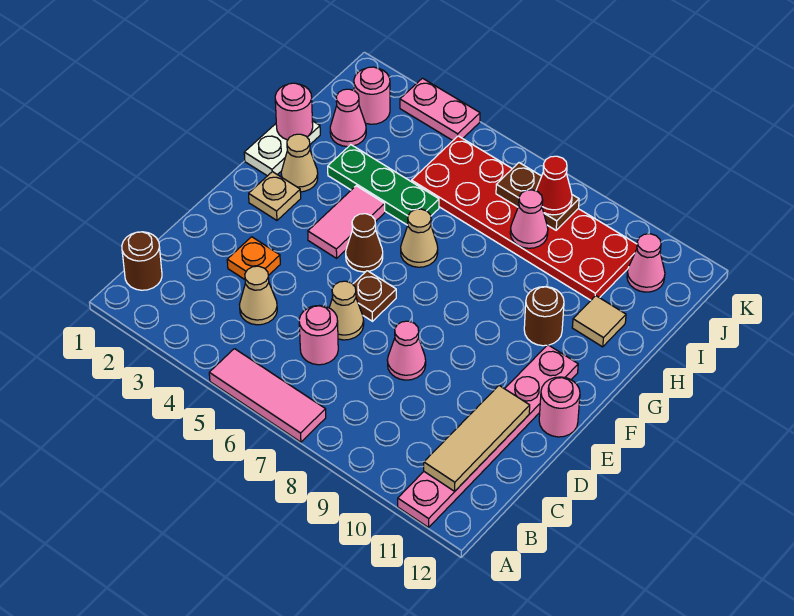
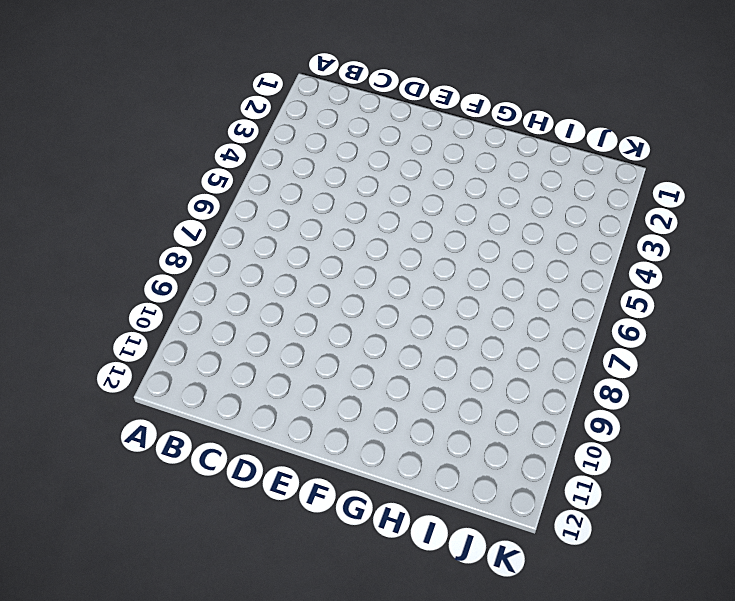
none -> pink 1x3 tile [209,349,326,442]
none -> pink 1x6 plate [398,345,578,527]
none -> brown 1x1 round brick [122,232,162,290]

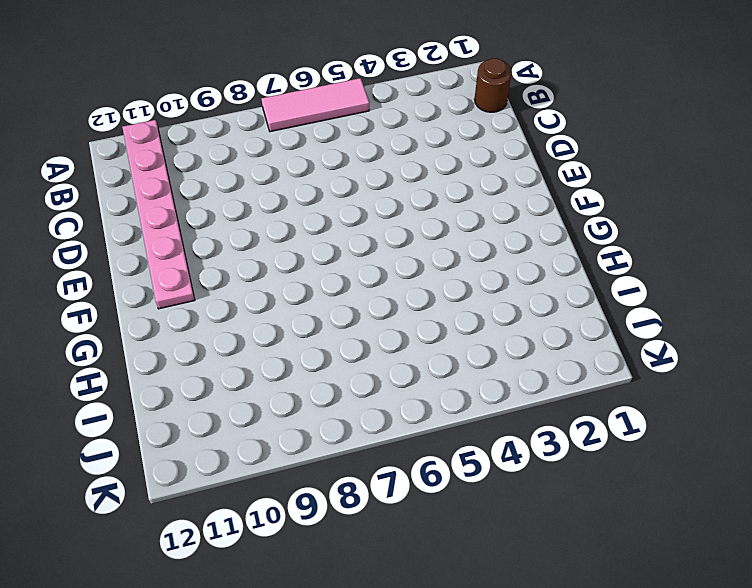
none -> tan 1x1 cone [240,266,277,325]
none -> pink 1x1 round brick [299,305,338,365]
none -> orange 1x1 plate [227,237,280,279]

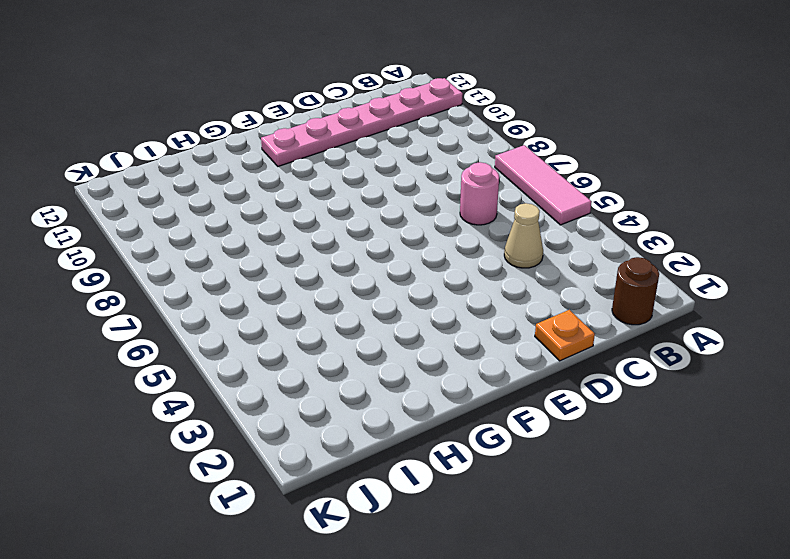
orange 1x1 plate [535,310,595,361] -> orange 1x1 plate moved to [227,237,280,279]
none -> tan 1x1 cone [329,281,364,340]
none -> pink 1x1 cone [387,321,426,380]
none -> brown 1x1 plate [353,271,396,321]

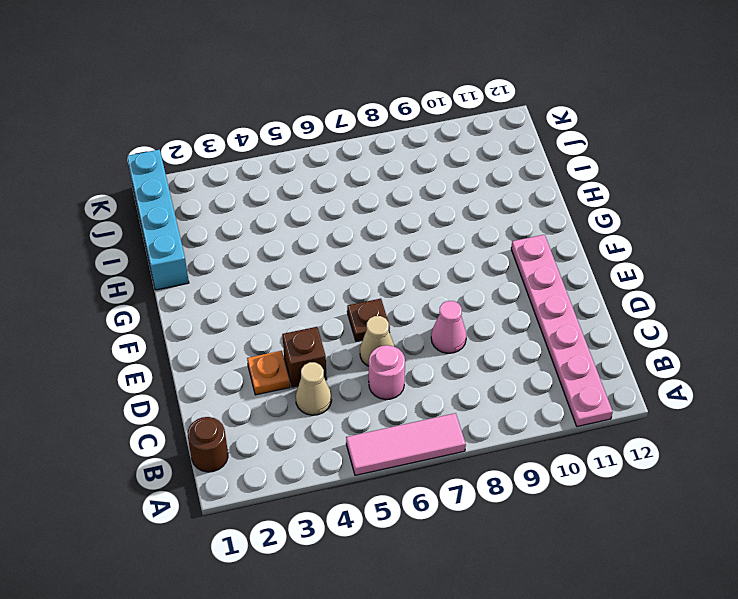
brown 1x1 brick [282,327,327,387] -> none
cyan 1x4 brick [127,150,189,290] -> white 1x2 plate [244,121,320,176]
none -> pink 1x1 round brick [539,377,580,437]
none -> tan 1x1 plate [249,172,301,220]
none -> pink 1x2 tile [308,186,385,258]

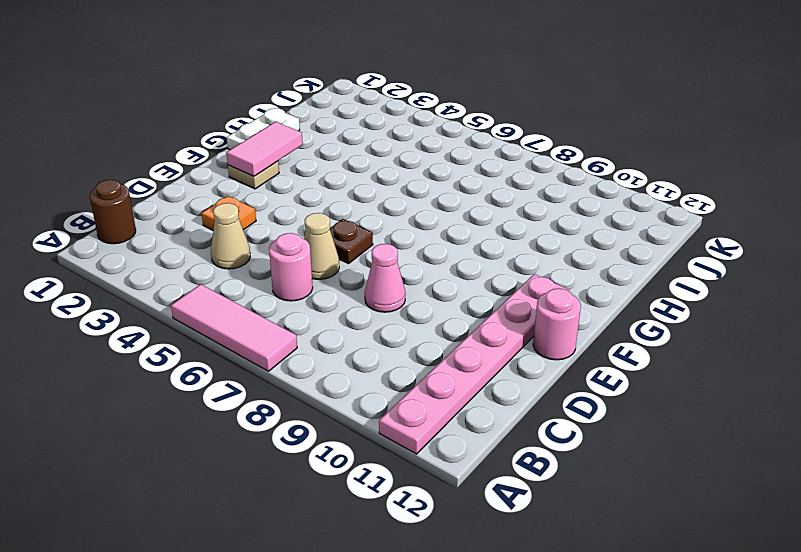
pink 1x2 tile [226,122,303,176] -> pink 1x2 tile moved to [308,186,385,258]
none -> brown 1x1 cone [346,214,383,272]
none -> tan 1x1 cone [281,134,318,192]
none -> tan 1x1 cone [401,209,438,267]

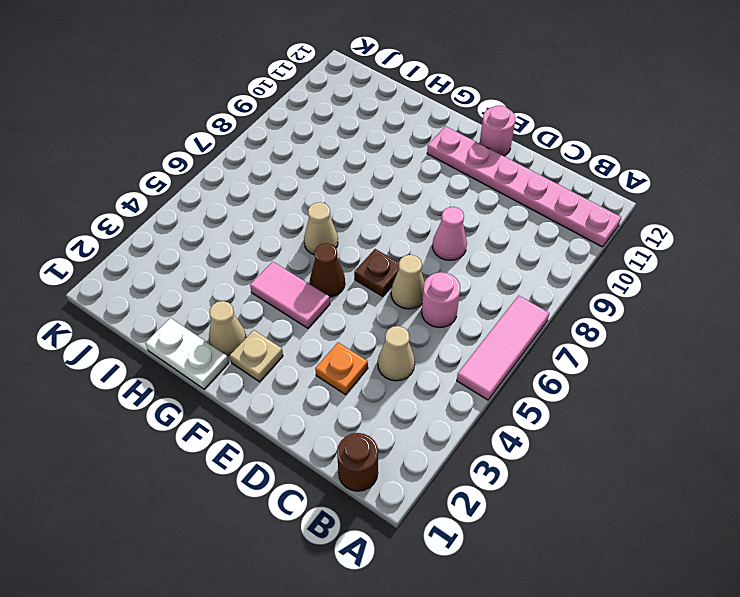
none -> brown 1x1 round brick [524,287,564,346]
none -> green 1x3 plate [328,145,439,225]
none -> tan 1x1 tile [572,296,626,347]

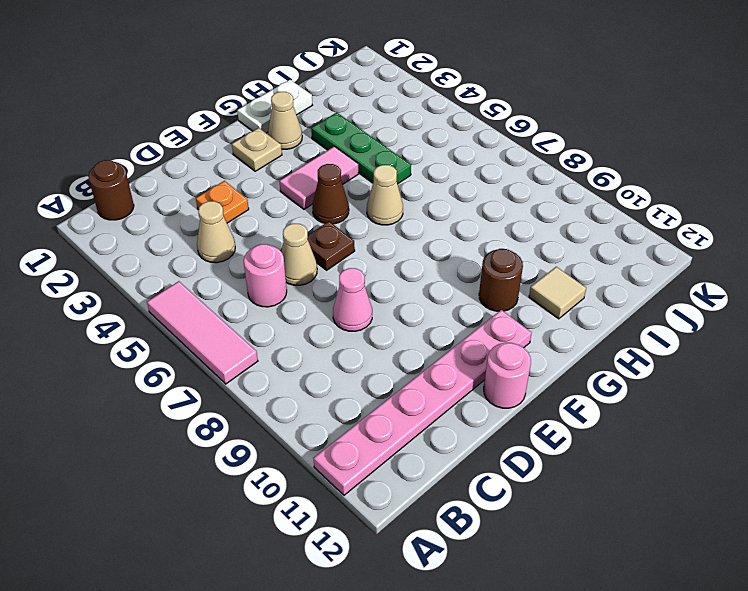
none -> pink 1x1 cone [330,89,366,147]
none -> red 2x6 plate [412,136,637,300]
none -> pink 1x1 round brick [354,67,390,124]

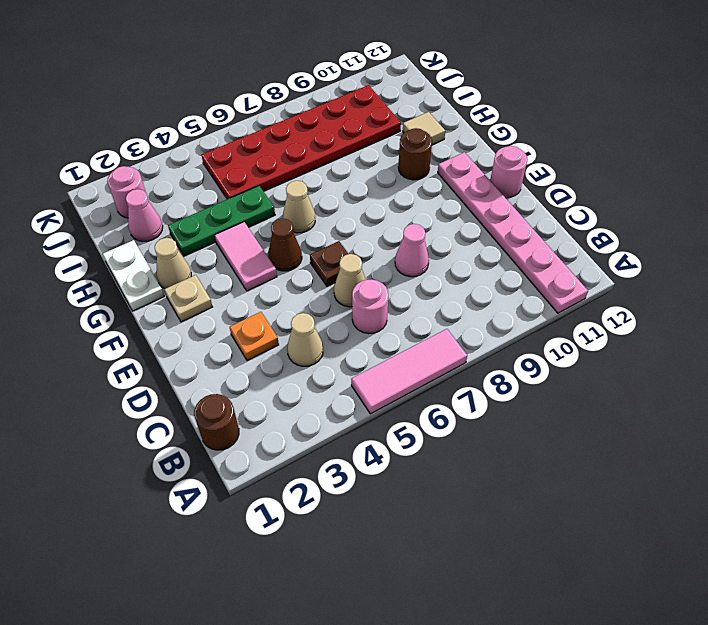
none -> pink 1x1 cone [627,234,665,292]
none -> pink 1x2 plate [400,78,480,141]
none -> tan 1x3 tile [424,386,530,491]

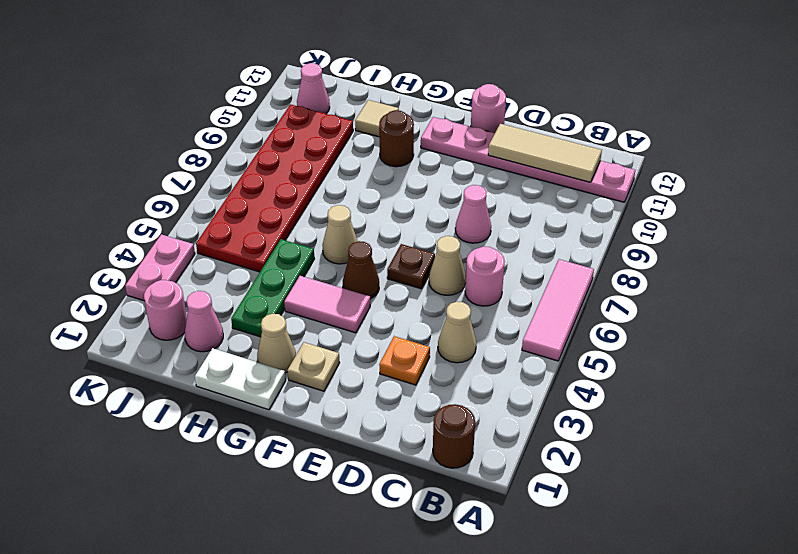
none -> pink 1x1 round brick [275,83,313,140]
none -> pink 1x1 cone [510,190,548,248]
none -> brown 1x2 plate [496,163,579,230]

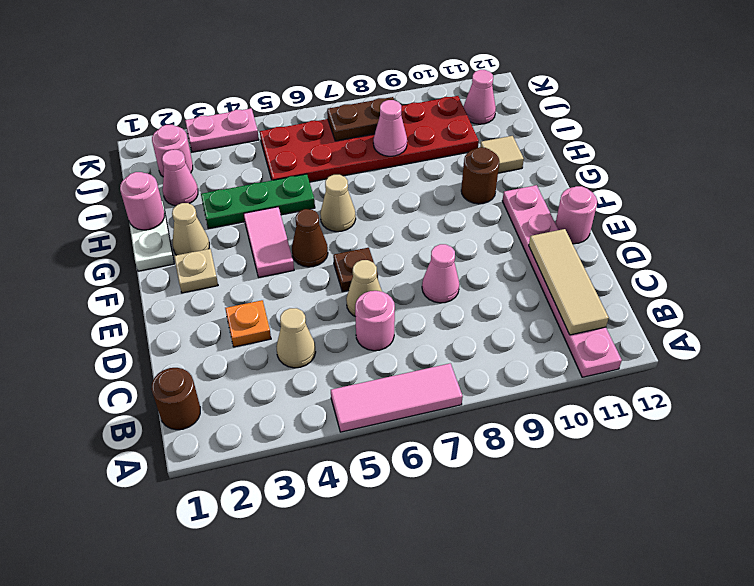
none -> red 1x1 cone [536,156,572,215]

